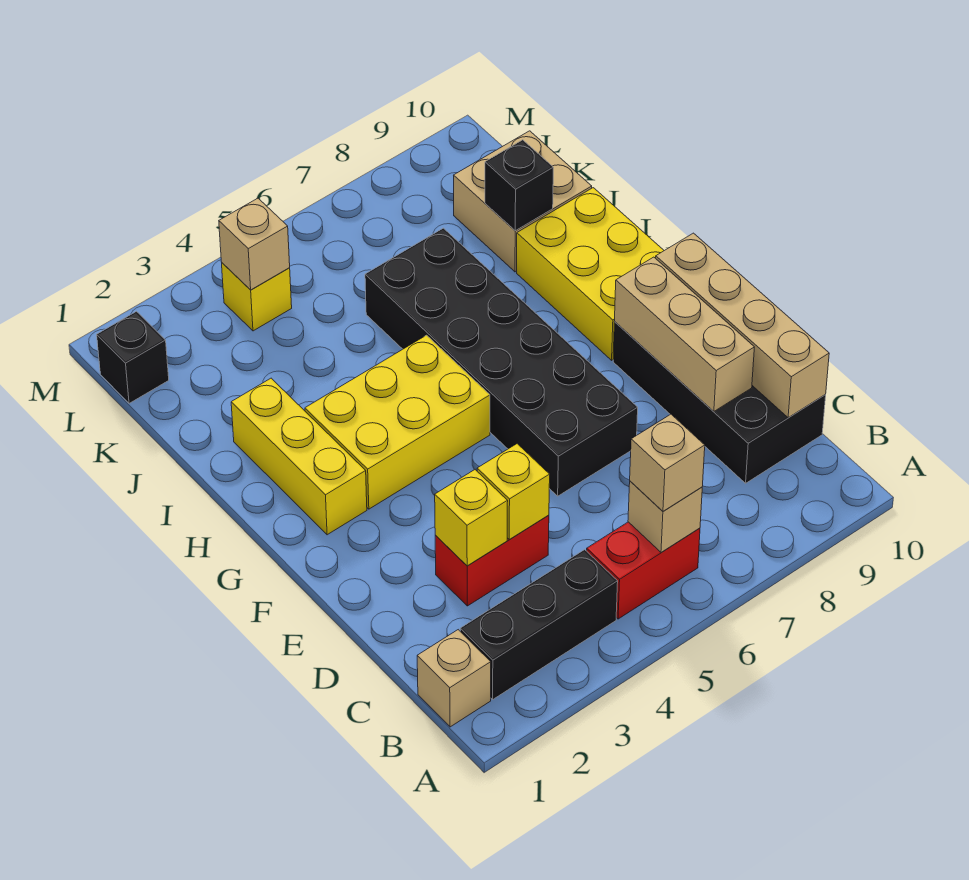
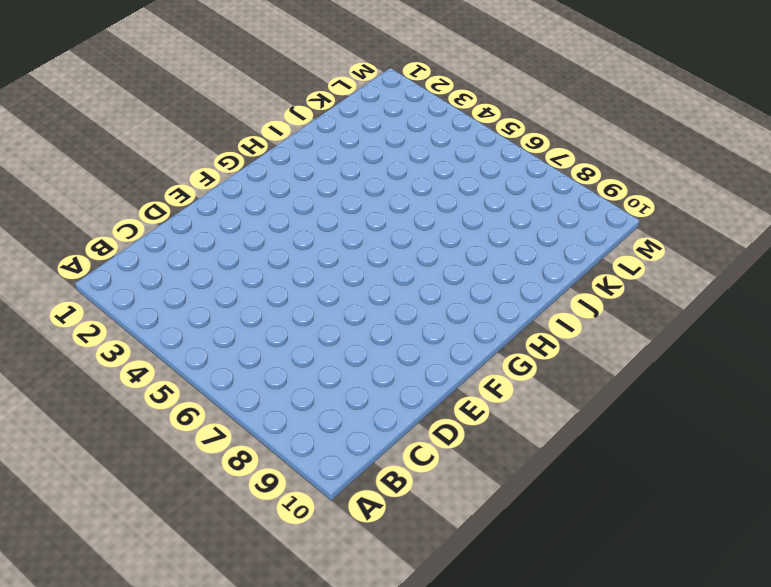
none -> tan 1x1 brick [417,630,491,727]
none -> black 1x3 brick [460,550,618,699]
none -> red 1x2 brick [587,522,700,619]

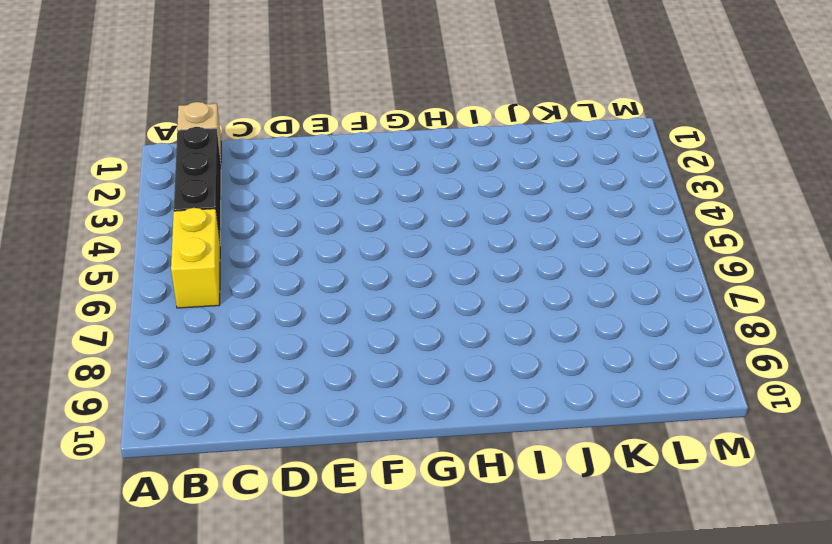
yellow 1x2 brick [171,208,220,308] -> red 1x2 brick [587,522,700,619]
none -> black 2x4 brick [613,322,826,483]
none -> red 1x2 brick [435,515,549,606]
none -> black 2x6 brick [365,228,638,496]

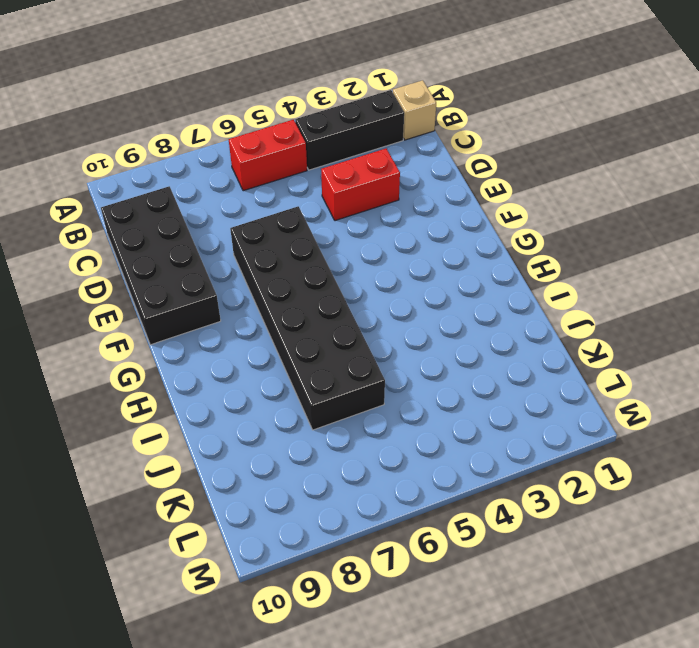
none -> yellow 1x3 brick [231,378,367,535]
none -> yellow 2x3 brick [305,335,490,509]
none -> yellow 2x3 brick [517,188,664,360]

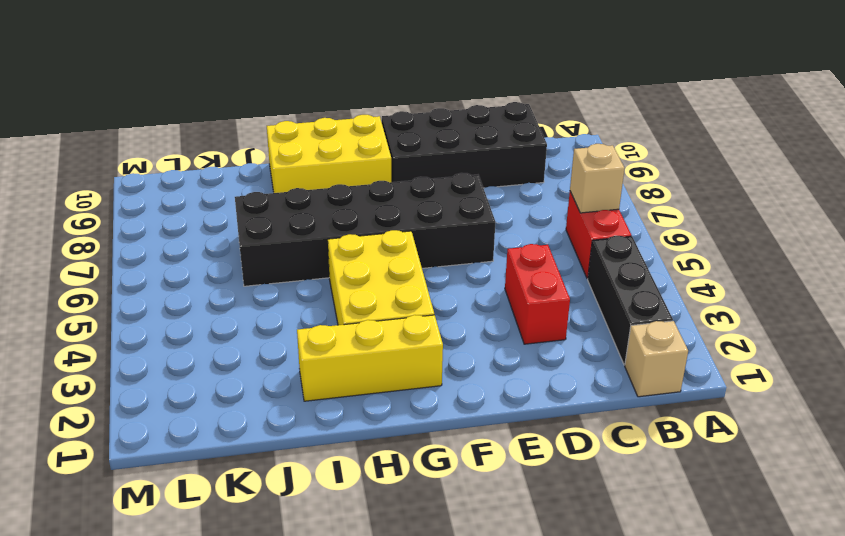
none -> tan 2x2 brick [454,131,592,272]
none -> black 1x1 brick [97,311,169,403]
none -> yellow 1x1 brick [222,263,292,331]

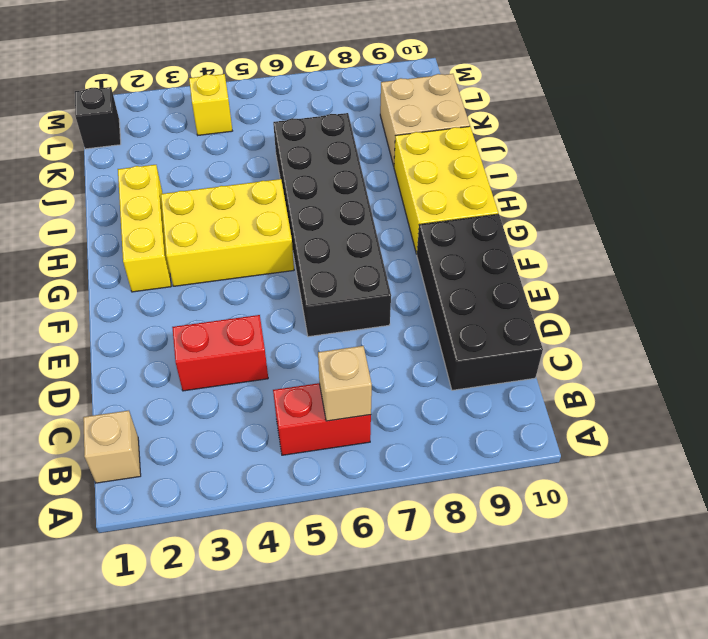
none -> black 1x3 brick [460,550,618,699]
none -> tan 1x4 brick [656,233,829,418]
none -> yellow 1x1 brick [435,470,508,566]

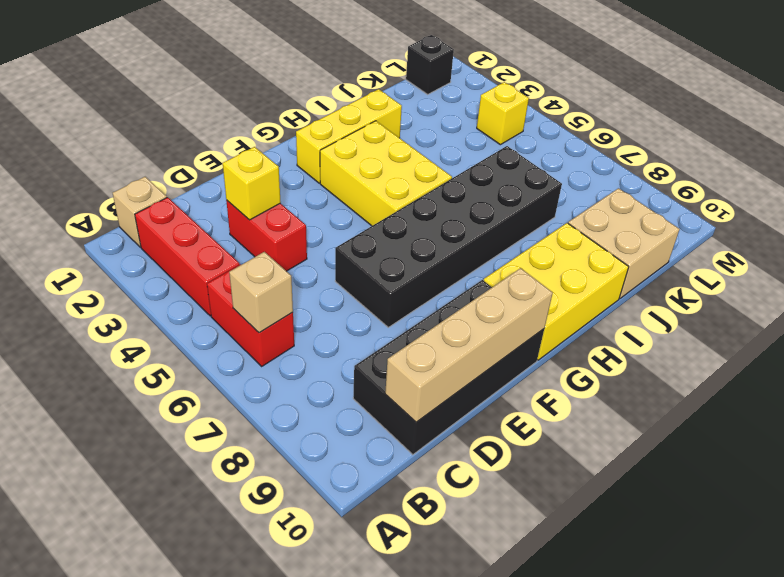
red 1x3 brick [135,197,240,316] -> black 1x3 brick [460,550,618,699]
none -> yellow 1x1 brick [477,444,550,540]
none -> tan 1x3 brick [615,257,754,411]
none -> black 1x1 brick [485,140,553,231]

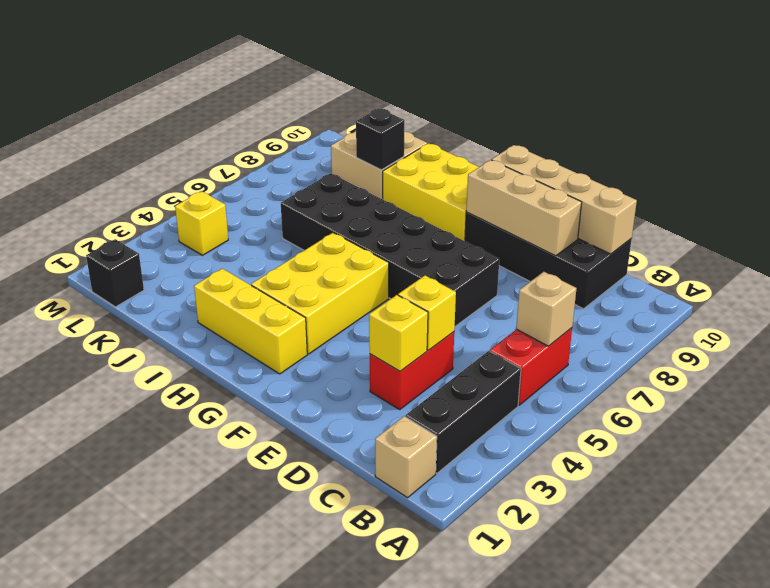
none -> tan 1x1 brick [219,198,290,290]
none -> tan 1x1 brick [630,414,705,511]

